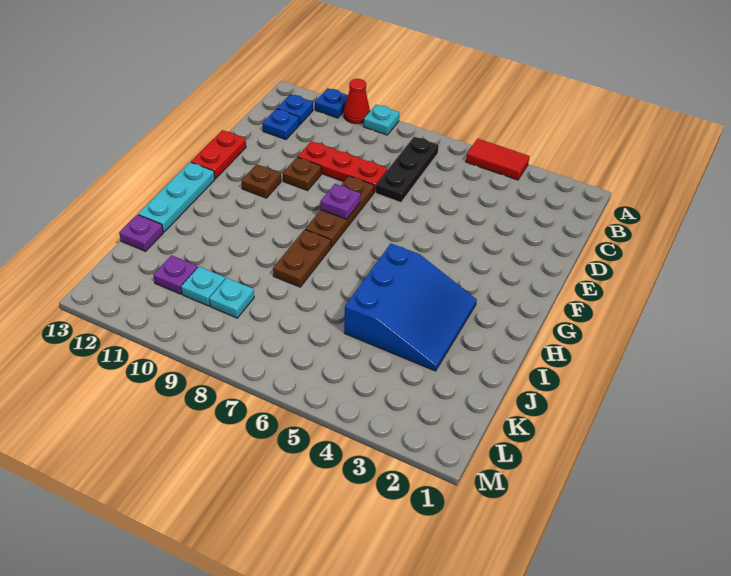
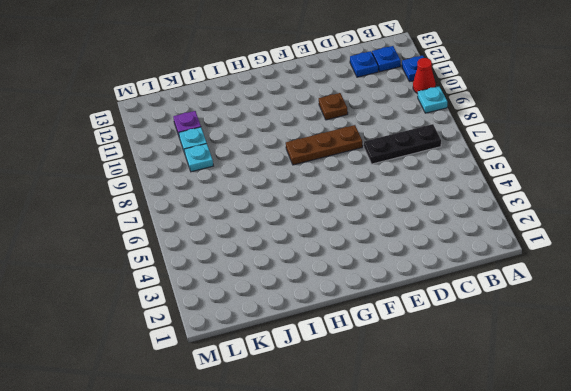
none -> red 1x2 tile [466,139,530,180]
none -> red 1x3 plate [298,141,387,193]
none -> red 1x2 plate [191,130,246,179]

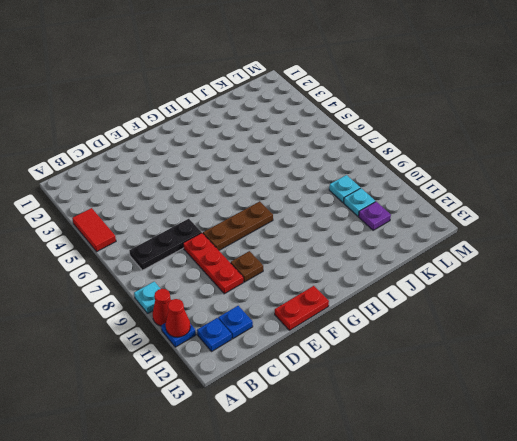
red 1x1 cone [166,299,190,337] -> none
none -> brown 1x1 plate [241,164,281,198]
none -> cyan 1x3 plate [138,162,215,232]
none -> blue 3x3 slope [344,244,477,371]

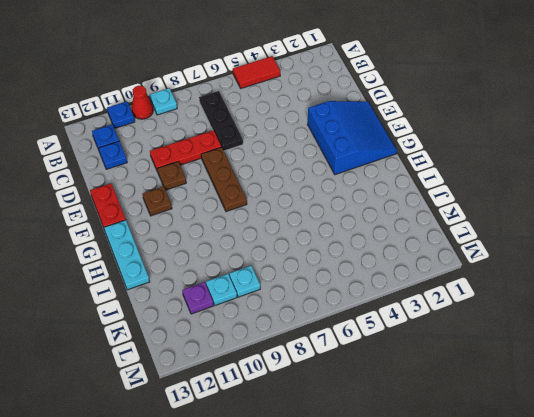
blue 3x3 slope [308,101,397,175] -> blue 3x3 slope moved to [344,244,477,371]
none -> brown 1x2 plate [273,230,331,287]
none -> purple 1x1 plate [119,215,163,251]
none -> purple 1x1 plate [321,184,361,219]

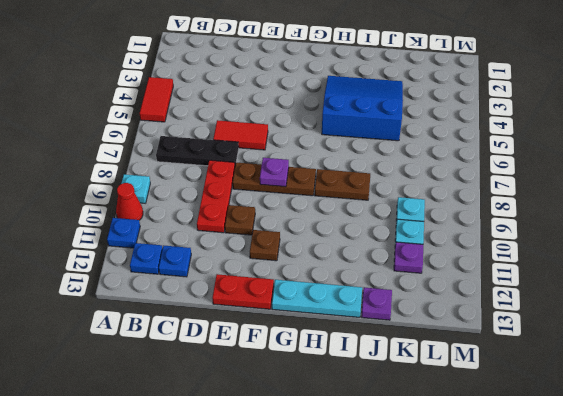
red 1x2 tile [213,120,268,150] -> none

